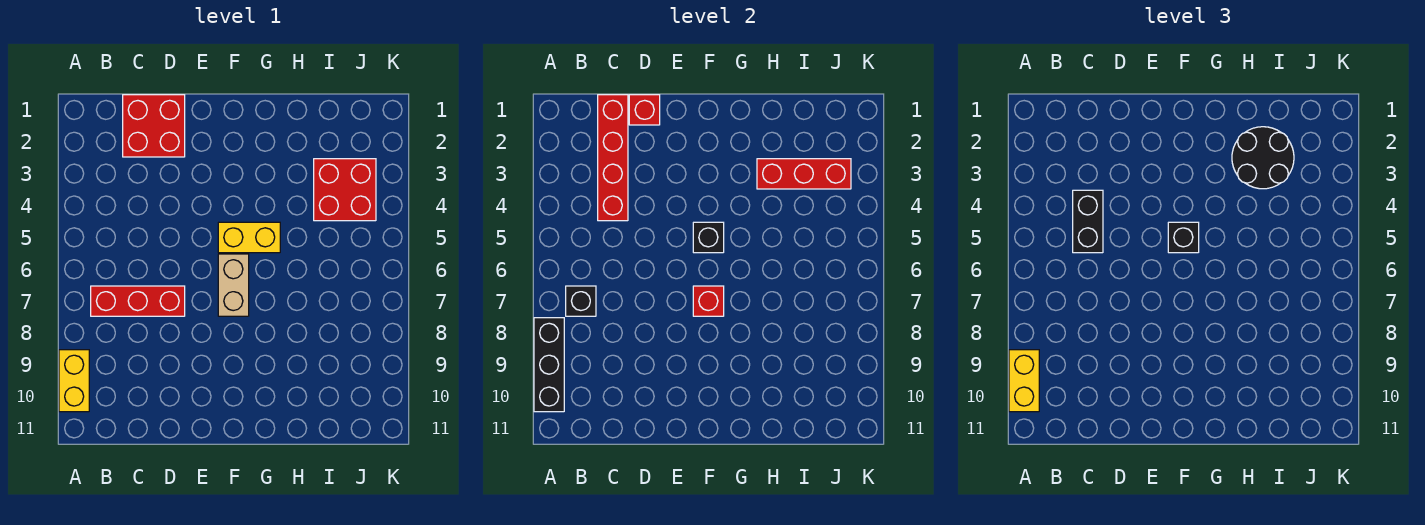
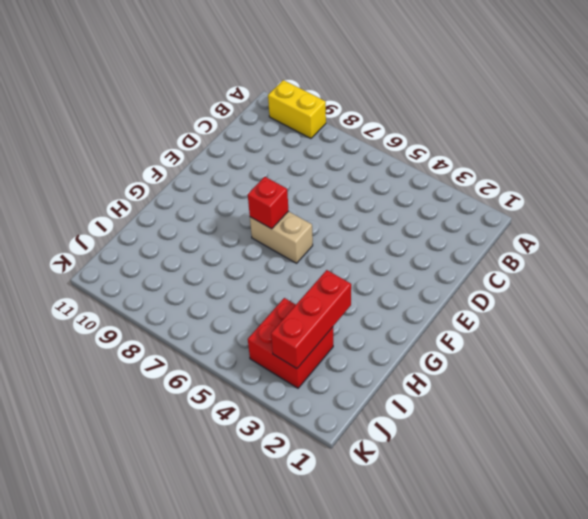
none -> red 1x3 brick [91,286,185,316]
none -> red 2x2 brick [123,95,185,157]
none -> yellow 1x2 brick [218,222,280,253]

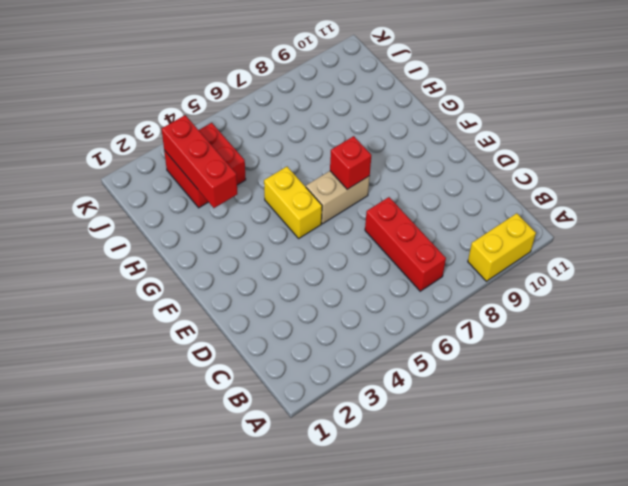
none -> red 2x2 brick [123,95,185,157]
none -> black 1x3 brick [534,318,564,412]
none -> black 1x1 brick [566,286,596,316]

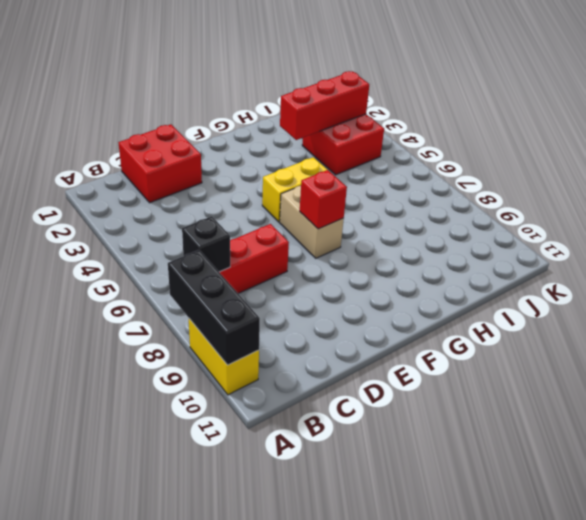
none -> red 1x4 brick [598,95,628,221]
none -> red 1x1 brick [629,95,660,125]
none -> black 1x1 brick [693,222,724,253]

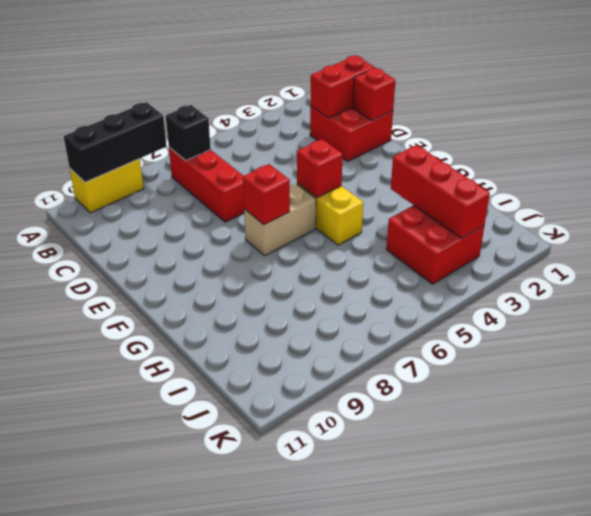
red 1x2 brick [310,56,375,118] -> red 1x4 brick [598,95,628,221]
red 1x1 brick [297,139,343,198] -> black 1x1 brick [693,222,724,253]
none -> yellow 1x2 brick [1009,350,1039,412]
none -> black 1x2 brick [1073,190,1103,253]
none -> black 1x1 brick [1168,222,1199,253]

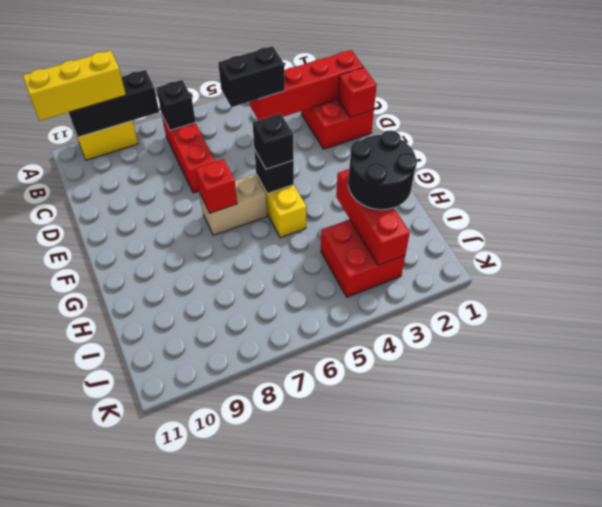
yellow 1x3 brick [23,51,126,121] -> yellow 1x2 brick [1009,350,1039,412]

